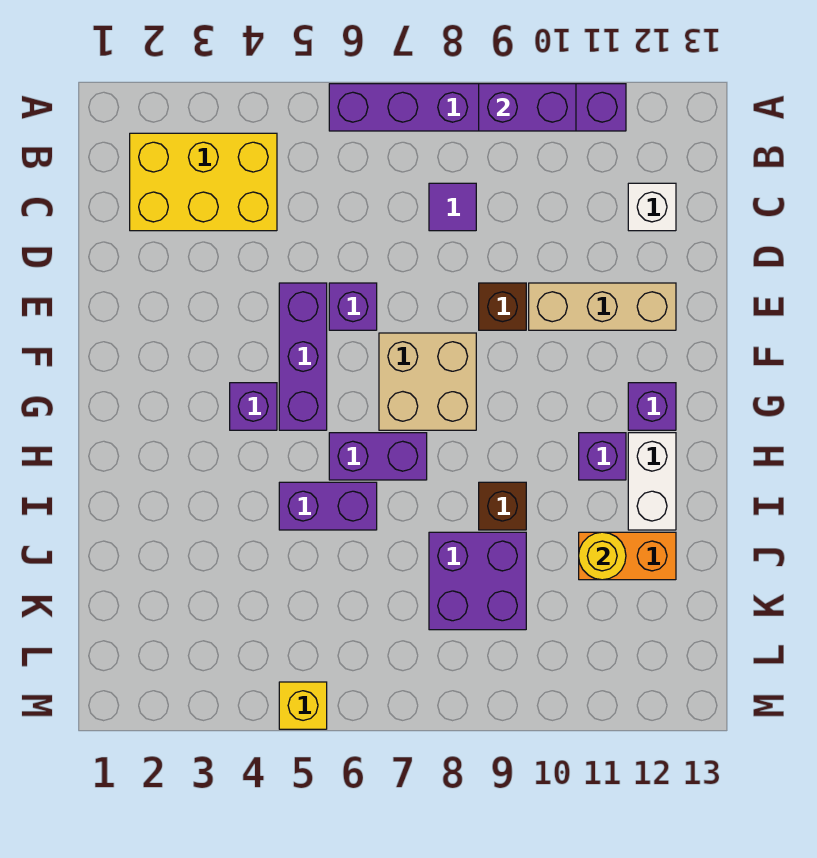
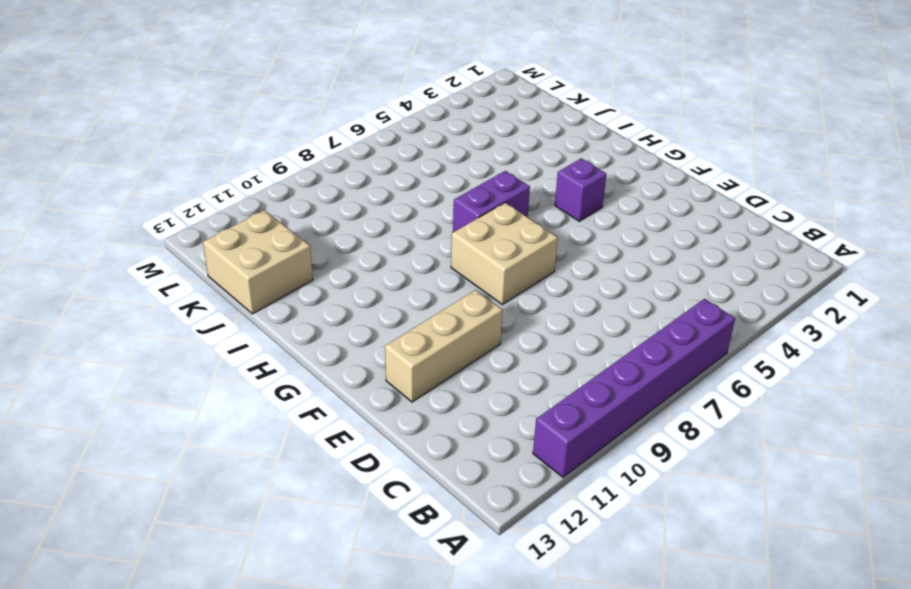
tan 2x2 brick [203,210,313,314] -> orange 1x2 brick [579,532,676,580]
none -> yellow 2x3 brick [130,133,277,231]
none -> purple 1x1 tile [429,183,476,231]
none -> white 1x1 brick [628,183,676,231]

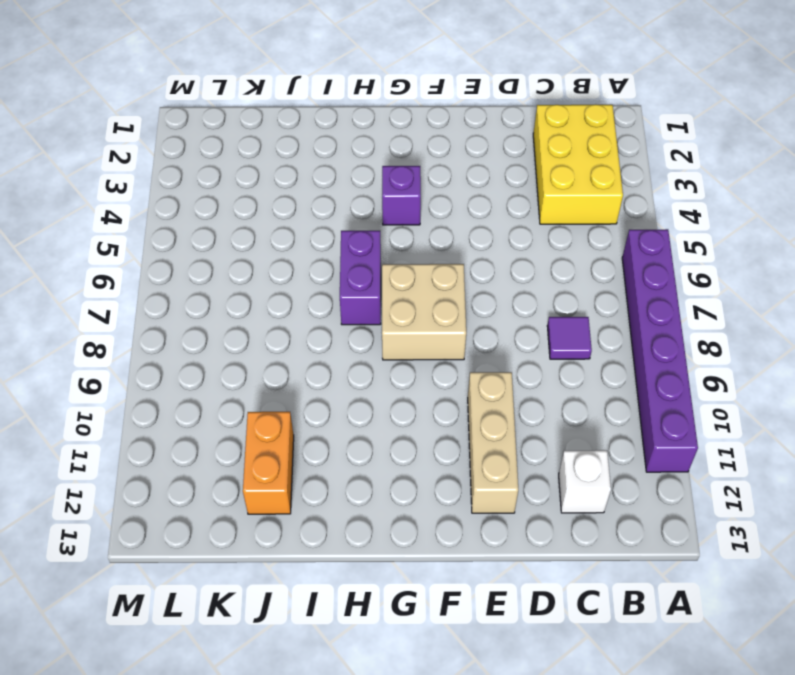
none -> purple 1x3 brick [279,283,327,430]
none -> purple 1x1 brick [329,283,377,330]
none -> brown 1x1 brick [479,283,526,330]

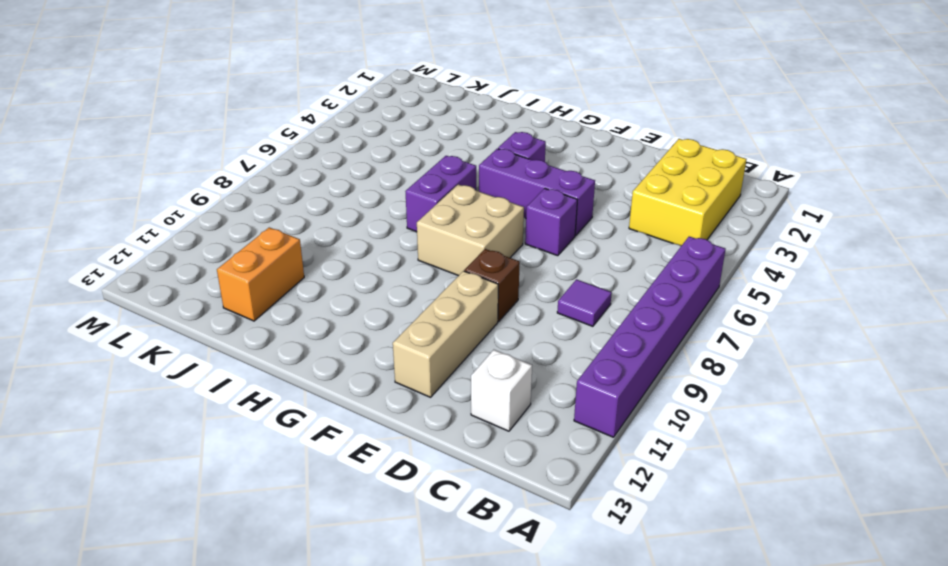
none -> purple 1x1 brick [628,383,676,430]
none -> purple 1x1 brick [579,433,626,480]
none -> white 1x2 brick [628,433,676,530]

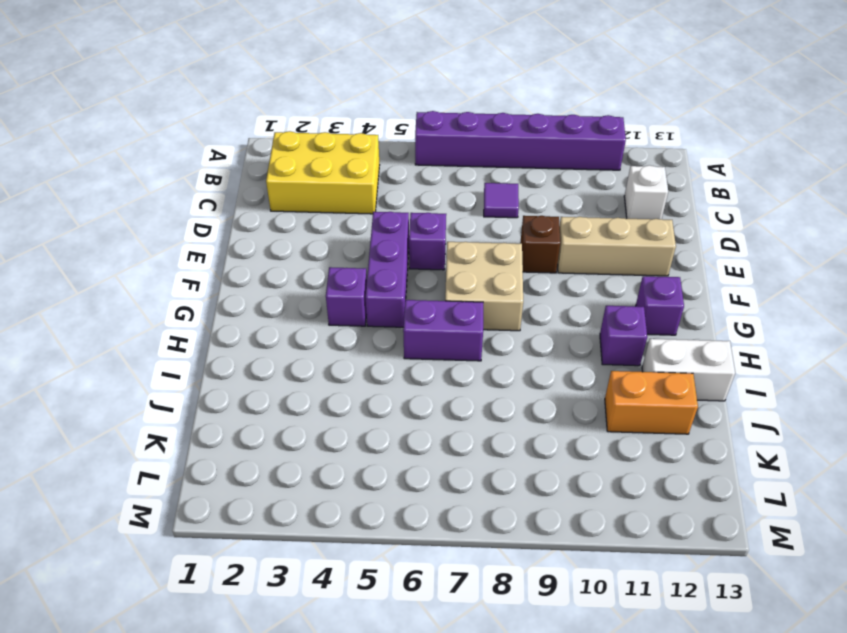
white 1x2 brick [642,339,735,401] -> white 1x2 brick turned to [628,433,676,530]
none -> purple 1x2 brick [279,482,377,530]
none -> brown 1x1 brick [479,482,526,530]
none -> purple 2x2 brick [429,532,526,630]

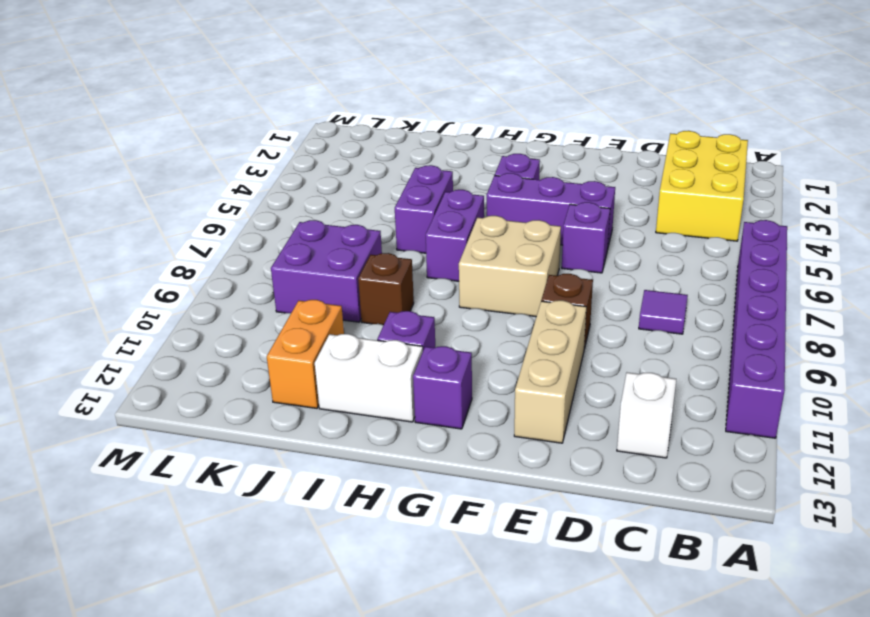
none -> yellow 1x1 brick [279,682,327,729]
none -> purple 1x2 brick [479,84,576,131]
none -> yellow 1x1 round brick [579,532,626,580]

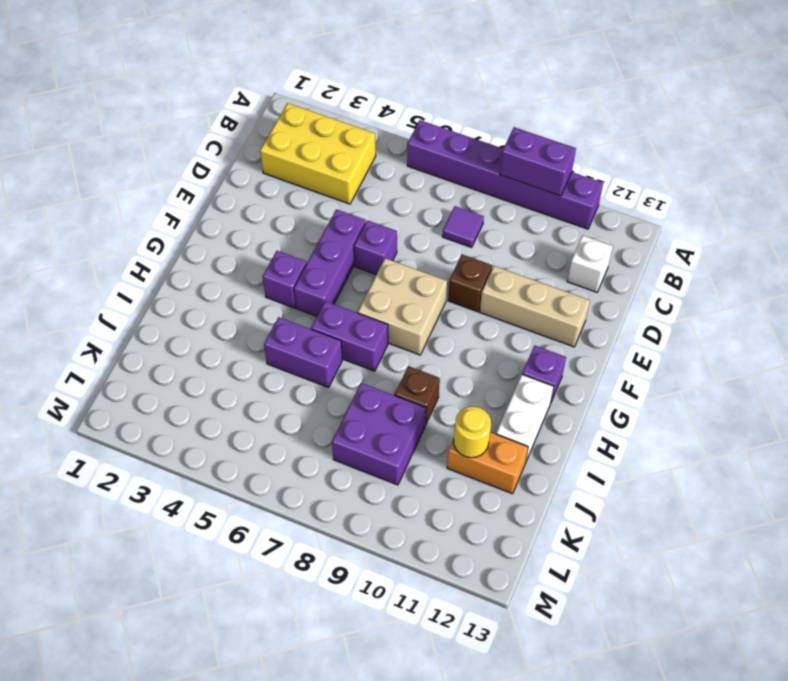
none -> purple 1x1 brick [579,433,626,480]
none -> yellow 1x1 brick [279,682,327,729]

